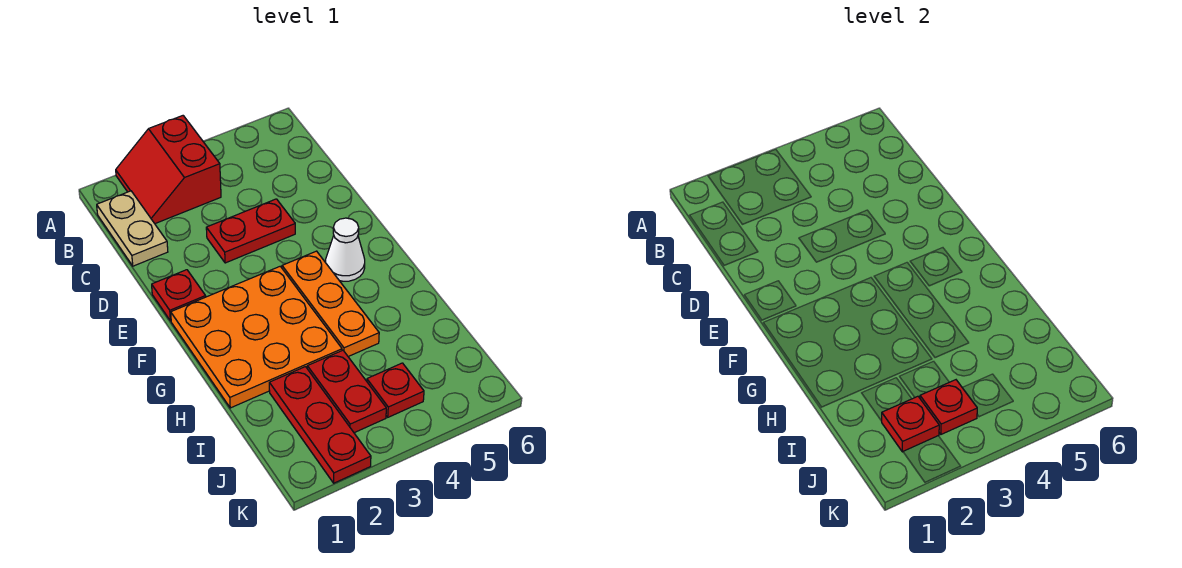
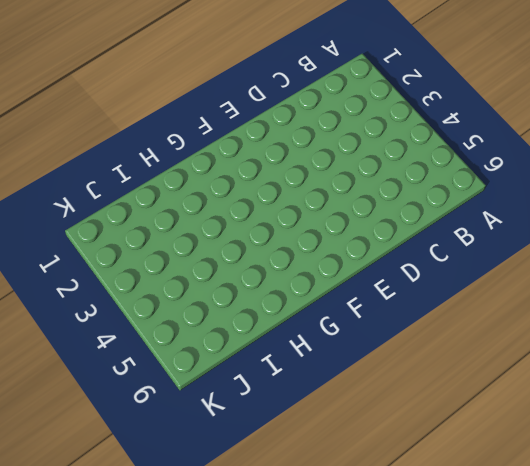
none -> red 2x2 slope [116,116,221,224]
none -> tan 1x2 plate [97,191,168,266]
none -> red 1x2 plate [206,199,295,263]

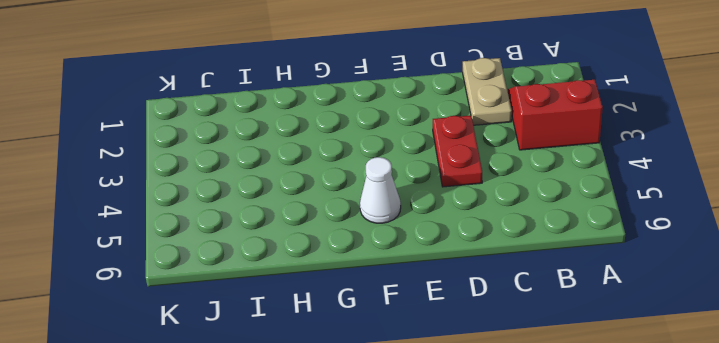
tan 1x2 plate [463,58,512,125] -> tan 1x2 plate turned to [97,191,168,266]
none -> red 1x1 plate [152,270,206,321]
none -> orange 3x3 plate [171,266,342,408]
none -> orange 1x3 plate [282,251,379,356]

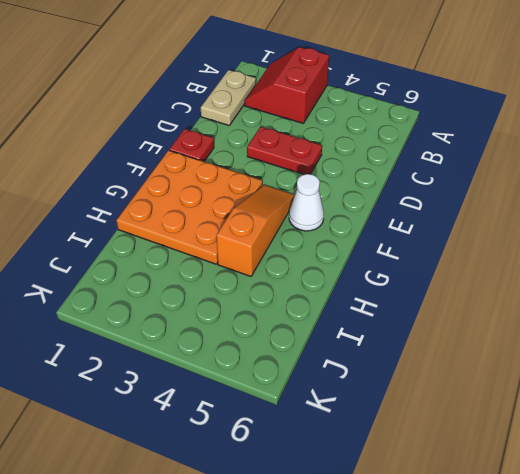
orange 1x3 slope [216,185,295,276] -> orange 1x3 plate [282,251,379,356]
none -> red 1x3 plate [269,367,371,483]
none -> red 1x2 plate [307,350,386,433]
none -> red 1x1 plate [367,363,424,417]

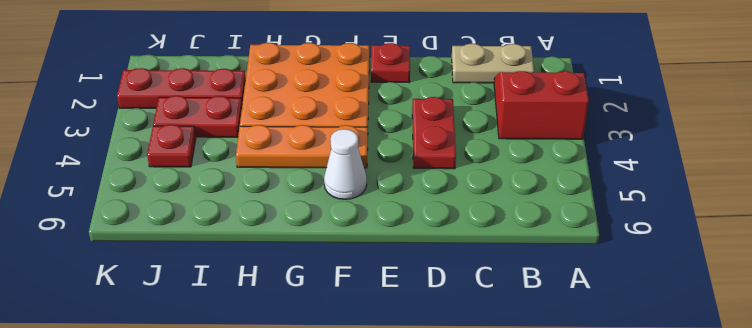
none -> red 1x1 plate [882,396,939,452]
none -> red 1x1 plate [920,380,977,434]

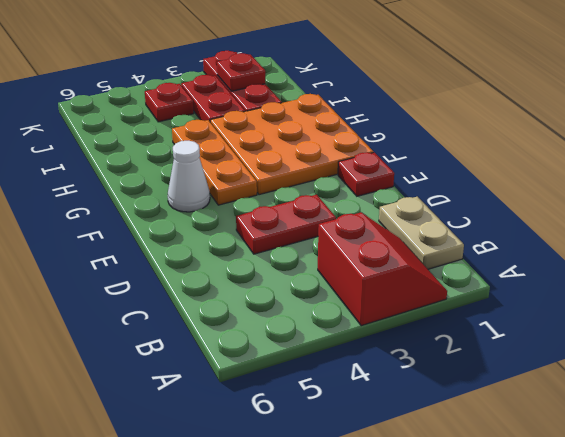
none -> red 1x1 plate [920,380,977,434]

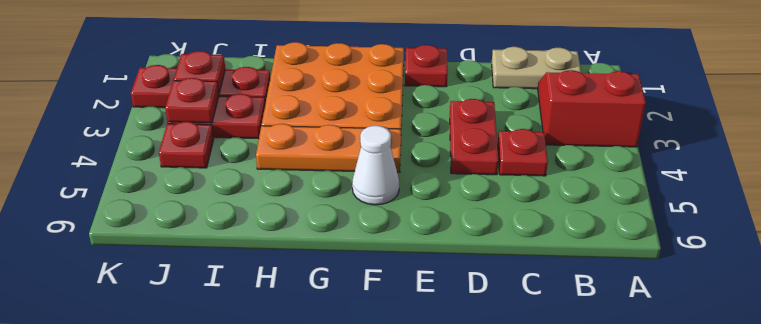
red 1x1 plate [497,129,548,176] -> none

